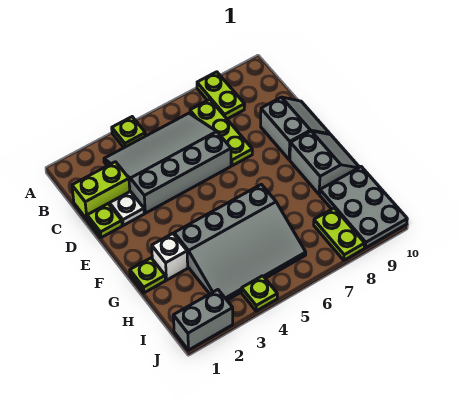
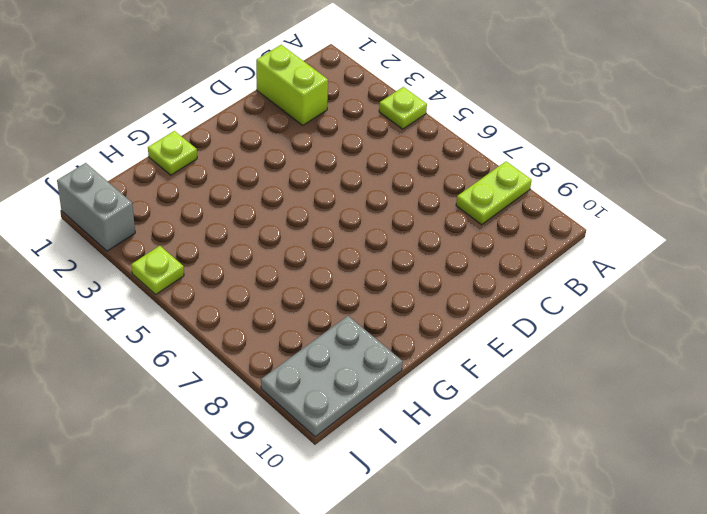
none -> grey 3x4 slope [104,113,231,213]
none -> lime 1x3 plate [190,99,252,166]
none -> lime 1x1 plate [87,204,122,238]

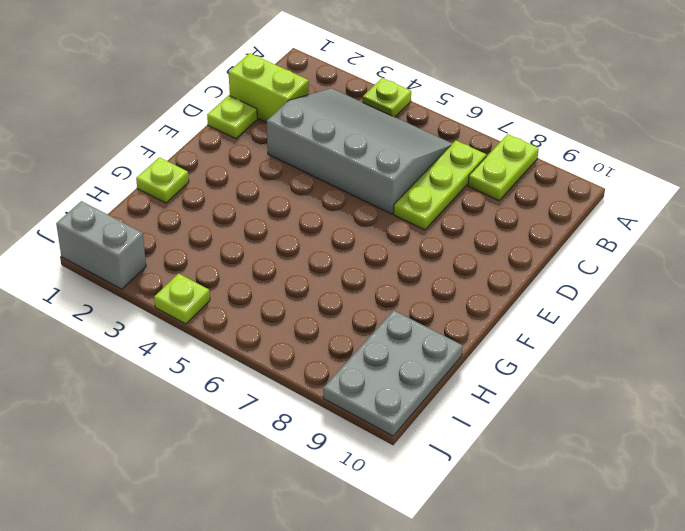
none -> white 1x1 plate [109,192,144,225]
none -> grey 2x2 slope [261,97,330,160]
none -> grey 2x2 slope [290,131,359,194]

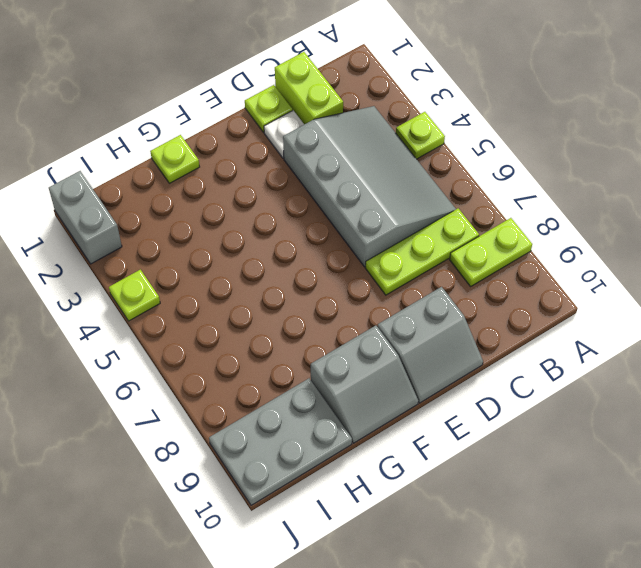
none -> white 1x1 brick [152,234,188,280]
none -> grey 3x4 slope [174,184,306,300]
none -> lime 1x2 plate [314,208,365,260]

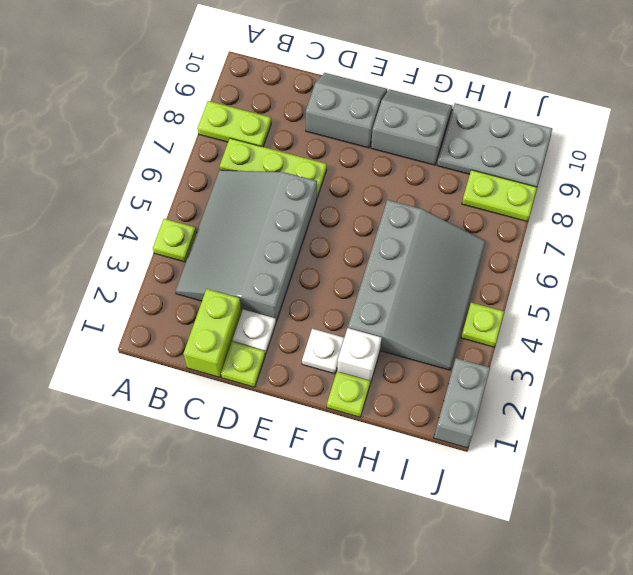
white 1x1 plate [302,329,344,374] -> none

